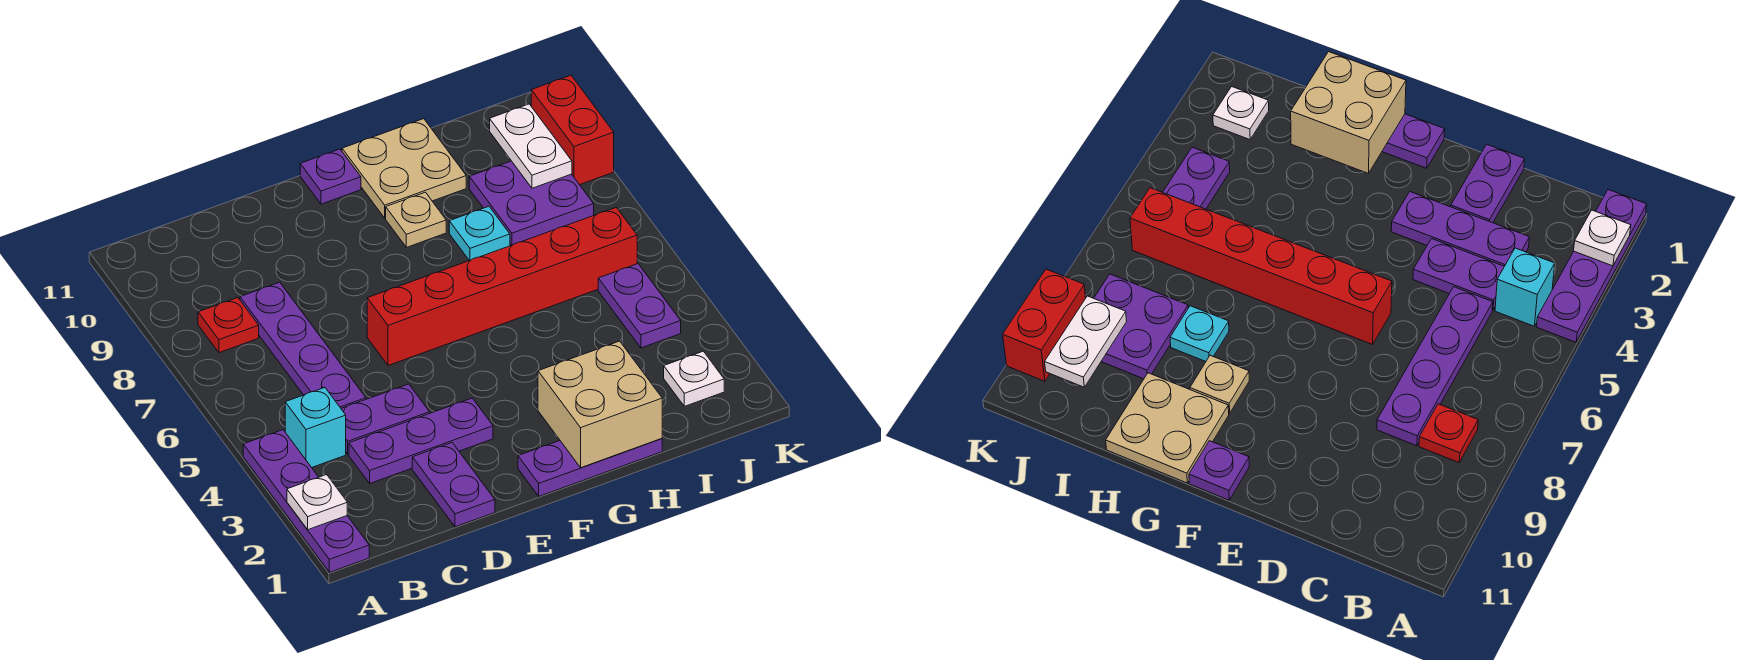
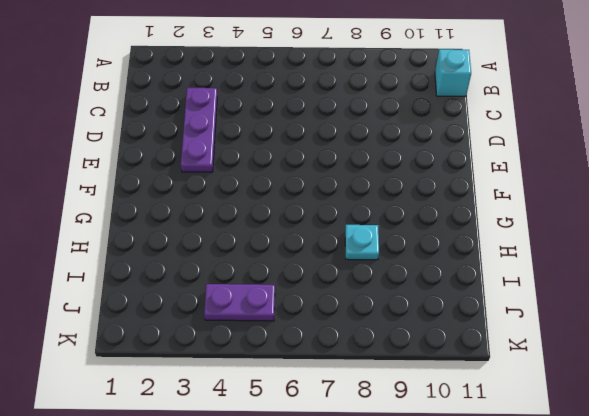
cyan 1x1 brick [435,49,471,97] -> cyan 1x1 brick moved to [285,388,346,467]
none -> purple 1x4 plate [243,430,369,572]
none -> red 1x1 plate [198,298,259,353]
none -> purple 1x2 plate [341,384,430,454]

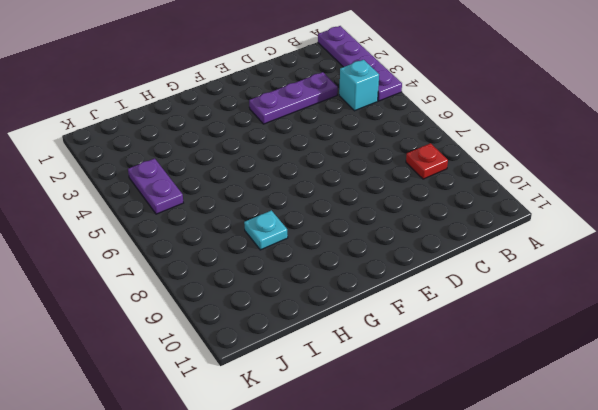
none -> purple 1x2 plate [341,384,430,454]
none -> purple 1x4 plate [240,282,366,408]
none -> purple 1x2 plate [412,443,495,527]

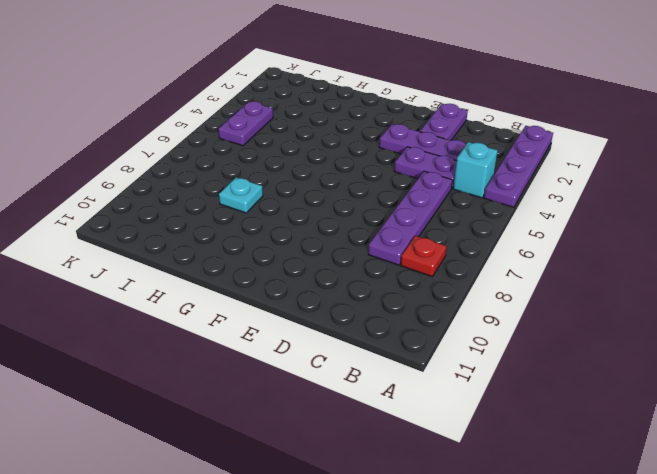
none -> red 1x6 brick [367,207,637,365]
none -> purple 1x3 plate [518,439,662,496]
none -> purple 1x1 plate [300,149,361,204]

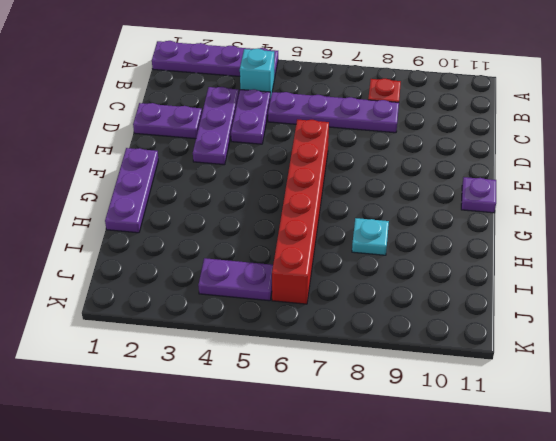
none -> tan 1x1 plate [386,192,446,247]
none -> tan 2x2 plate [342,119,466,218]
none -> purple 2x2 plate [469,161,594,245]

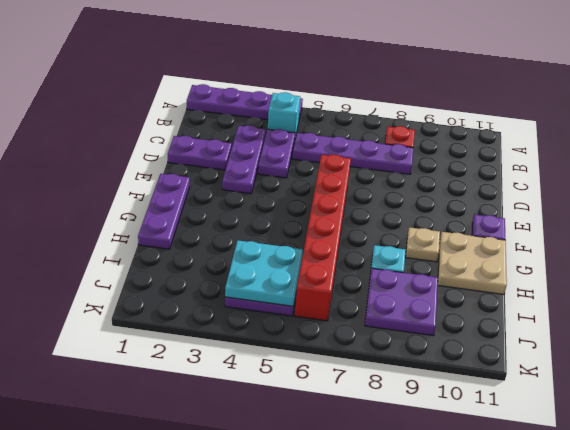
cyan 2x2 plate [225,240,303,306] -> none
none -> white 1x1 plate [664,351,724,406]
none -> red 1x2 brick [531,75,614,185]
none -> white 1x1 plate [287,475,347,530]

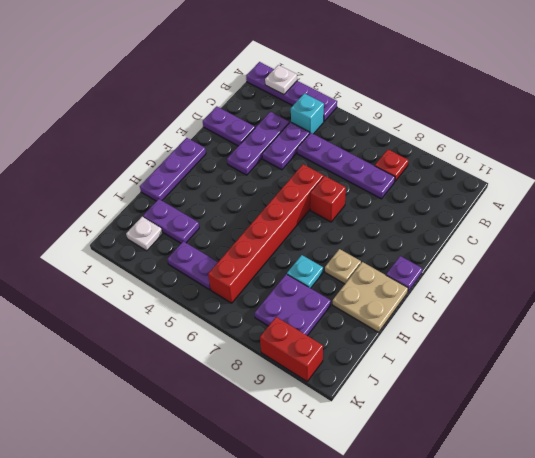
red 1x1 brick [311,176,346,222] -> none
purple 1x2 plate [143,199,199,243] -> none
none -> tan 2x2 brick [538,341,662,468]
none -> white 1x2 plate [490,104,572,188]

